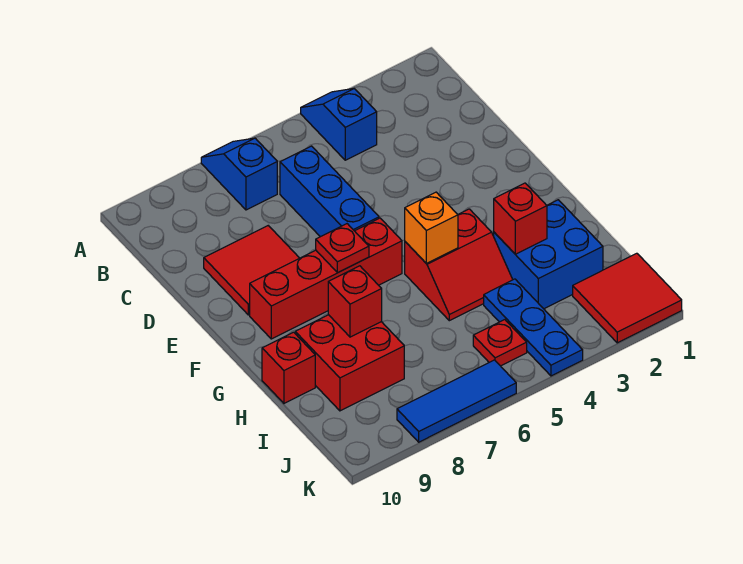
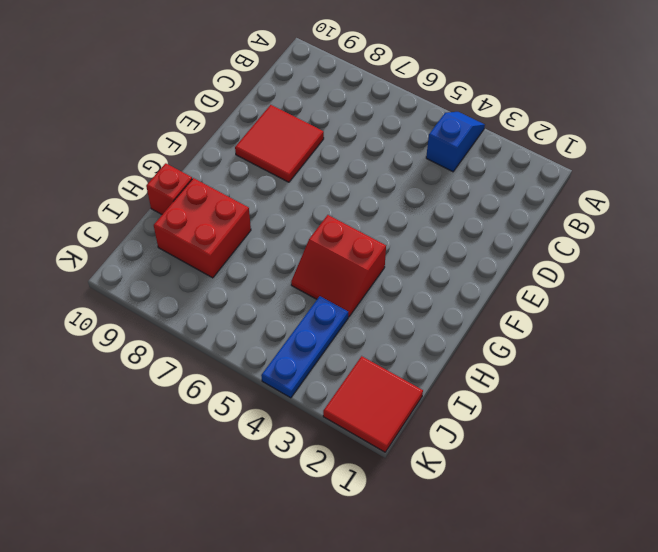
none -> blue 1x2 slope [201,138,277,210]
none -> blue 1x3 brick [280,146,379,237]
none -> red 1x4 brick [250,218,402,339]

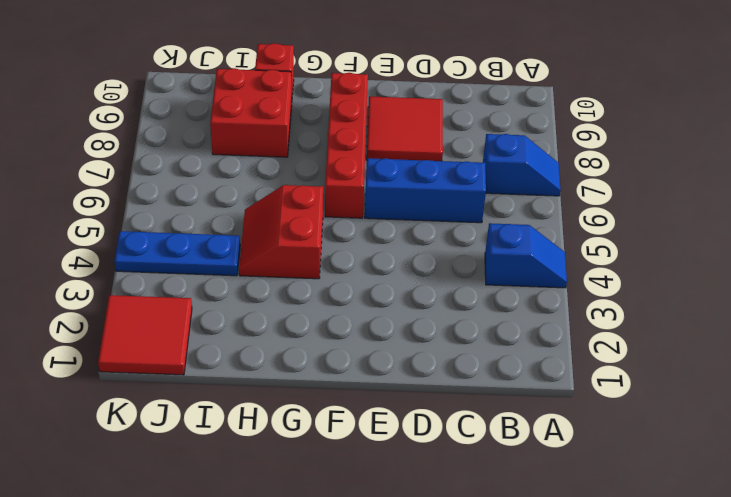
none -> blue 2x2 brick [494,200,603,309]
none -> red 1x1 plate [473,320,527,366]
none -> blue 1x3 tile [397,360,516,442]

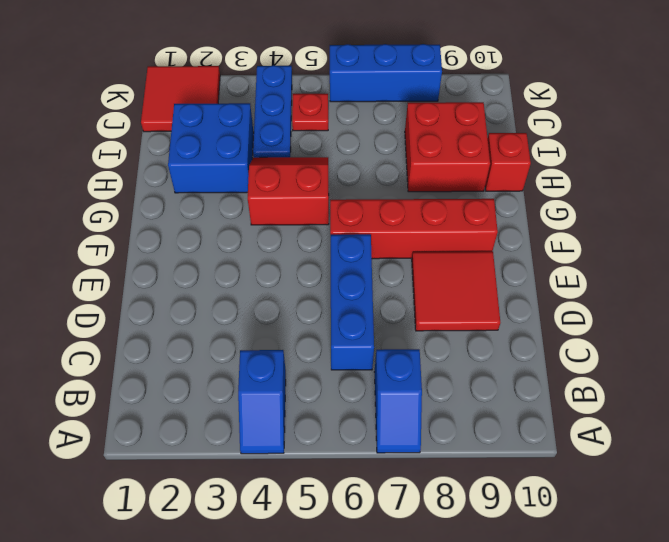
blue 1x3 brick [330,44,442,102] -> blue 1x3 tile [397,360,516,442]
none -> red 1x1 plate [316,224,369,273]
none -> orange 1x1 brick [405,192,458,263]
none -> red 1x1 brick [494,183,547,254]

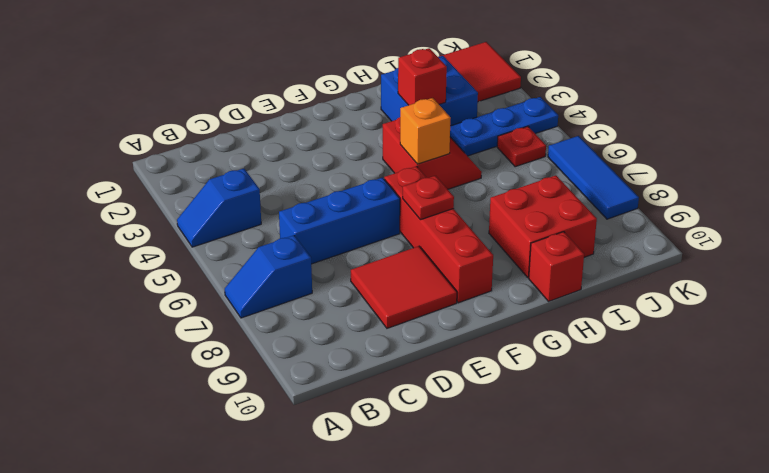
none -> red 1x1 brick [328,266,382,337]

